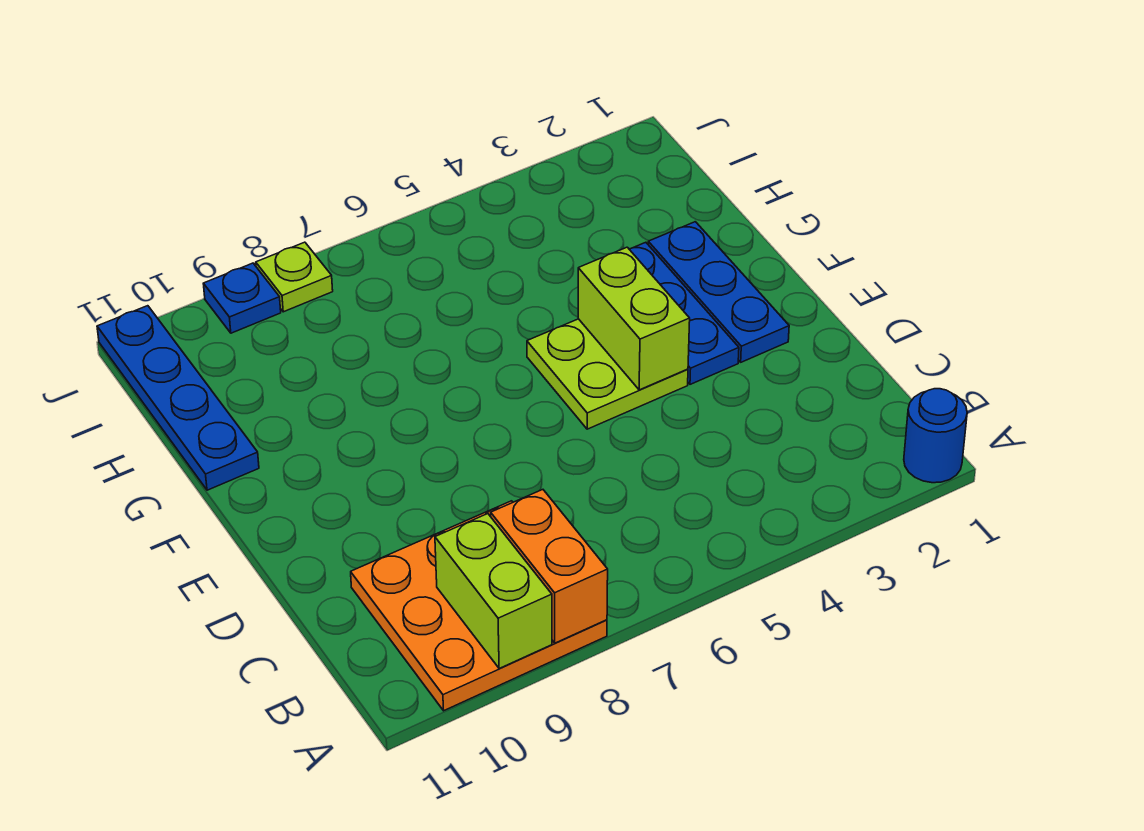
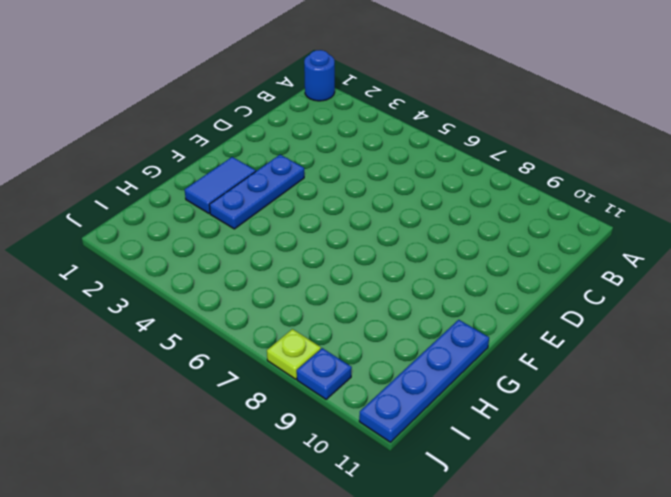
blue 1x2 tile [185,157,256,214] -> blue 1x3 plate [648,222,789,362]
none -> orange 3x3 plate [351,501,607,711]
none -> lime 2x2 plate [527,319,688,429]

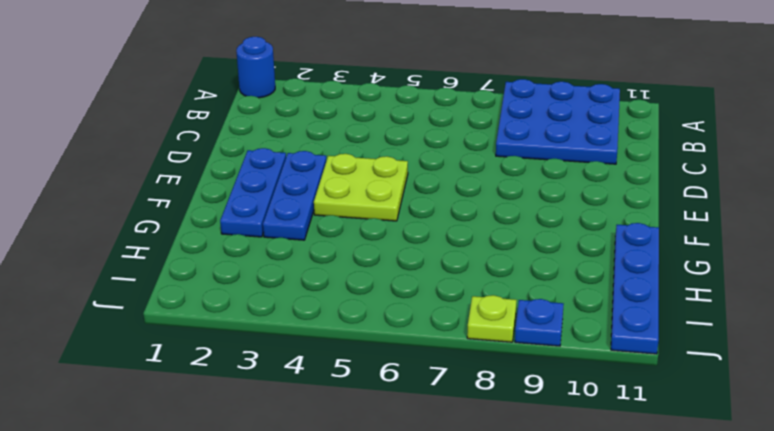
blue 3x3 plate [496,79,620,164] -> orange 3x3 plate [351,501,607,711]
none -> orange 1x2 brick [491,490,608,643]
none -> lime 1x2 brick [435,514,552,668]

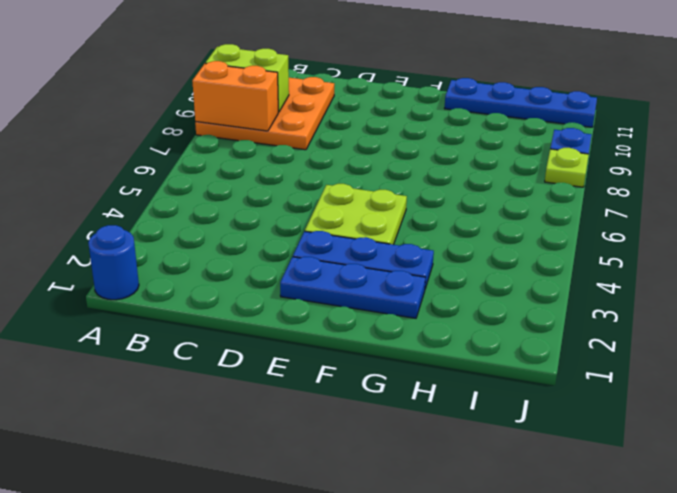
none -> lime 1x2 brick [578,247,690,390]

